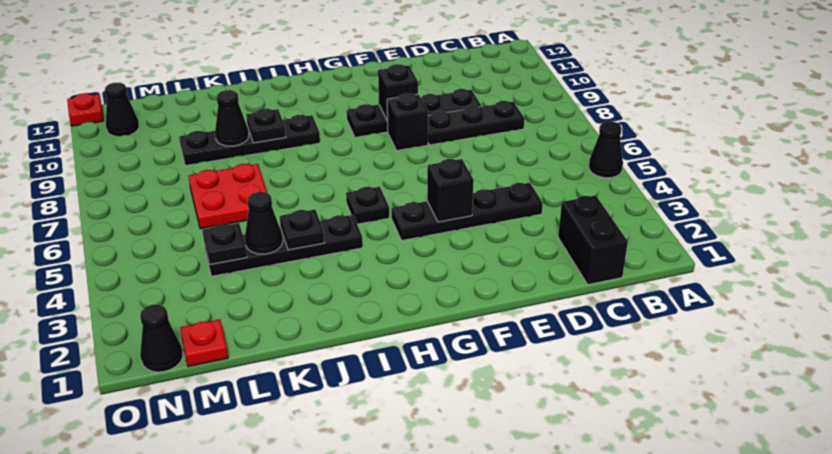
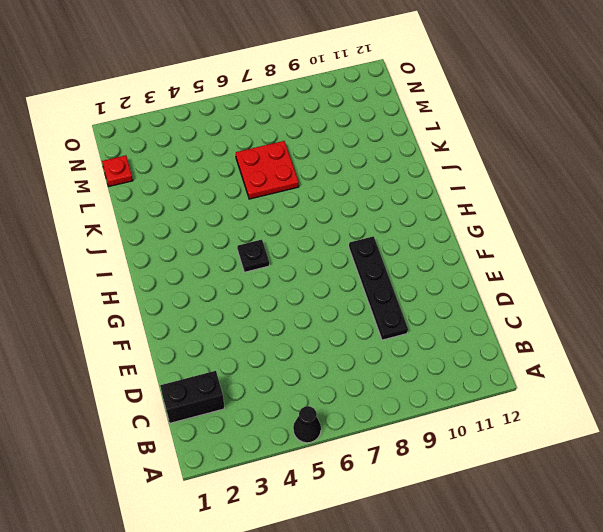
none -> black 1x3 plate [428,101,525,145]
none -> black 1x4 plate [391,183,543,241]
none -> black 1x1 brick [387,93,428,151]

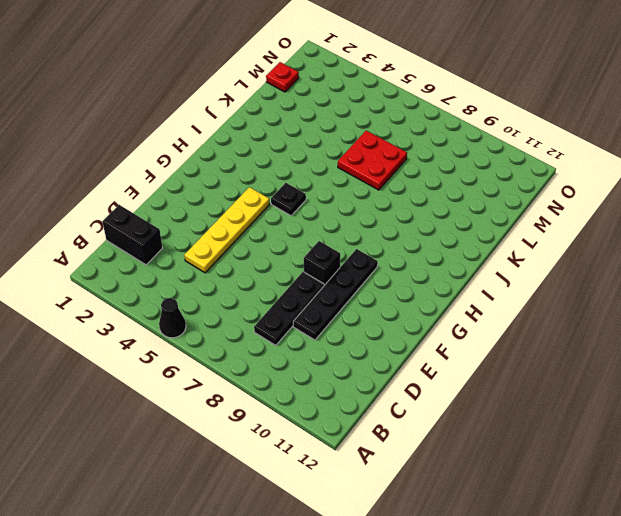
yellow 1x4 plate [184,187,269,273] -> black 1x4 plate [391,183,543,241]
none -> black 1x4 plate [205,215,363,276]
none -> black 1x4 plate [179,115,320,166]
none -> black 1x1 cone [140,305,183,372]

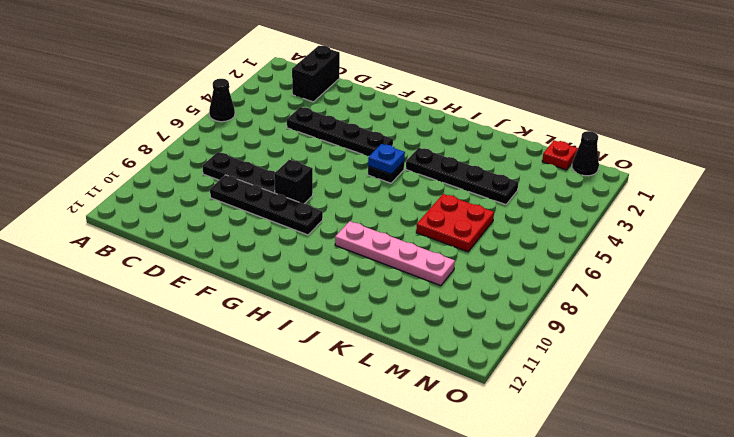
blue 1x1 plate [368,144,405,174] -> none
pink 1x4 plate [335,221,455,286] -> black 1x4 plate [179,115,320,166]
none -> black 1x1 cone [105,82,139,137]
none -> red 1x1 plate [67,93,104,126]
none -> black 1x1 brick [427,159,474,222]

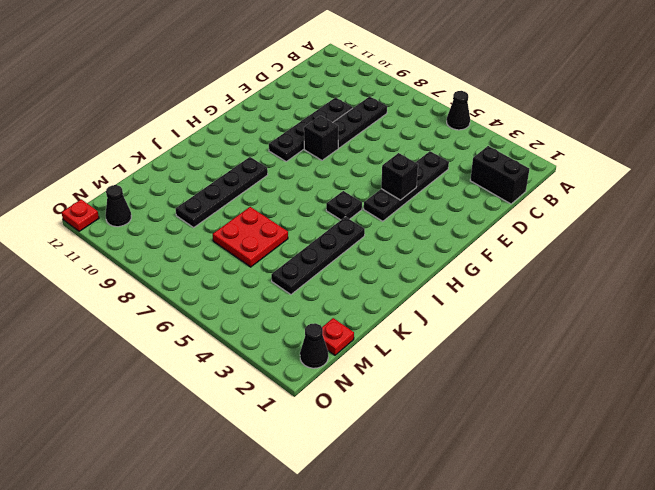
none -> black 1x1 brick [378,64,418,121]
none -> black 1x1 plate [280,210,324,250]
none -> black 1x1 plate [246,108,286,143]

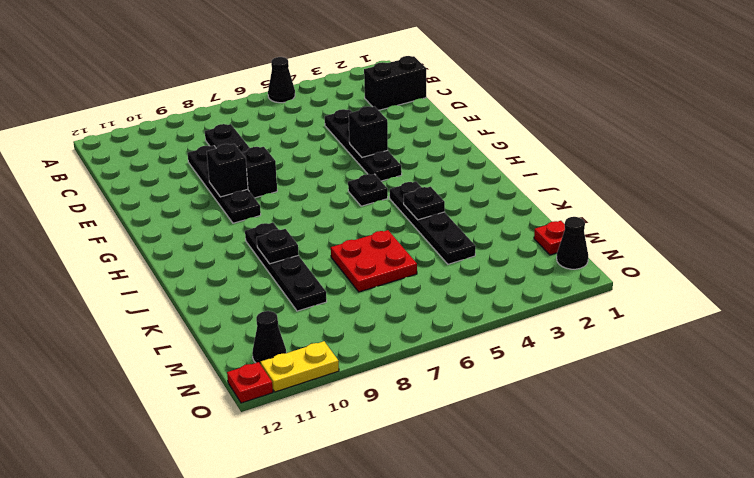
yellow 1x2 plate [261,341,339,392] -> none
none -> black 1x1 cone [245,192,283,254]
none -> black 1x1 cone [215,90,249,146]
none -> black 1x1 plate [202,223,247,264]

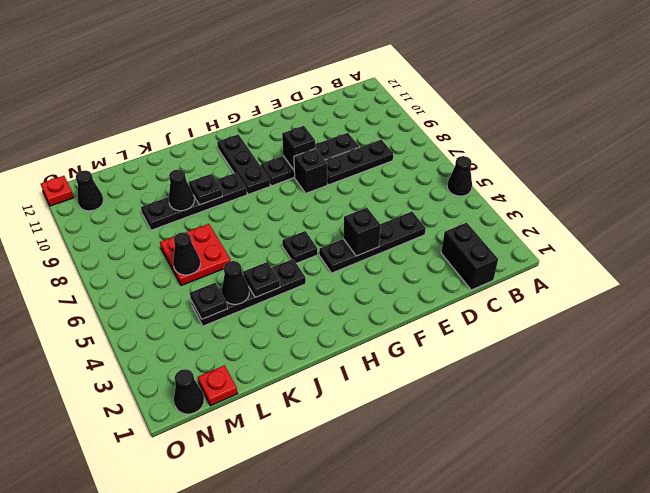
black 1x3 plate [217,134,270,194] -> none
black 1x1 cone [173,232,200,275] -> none

